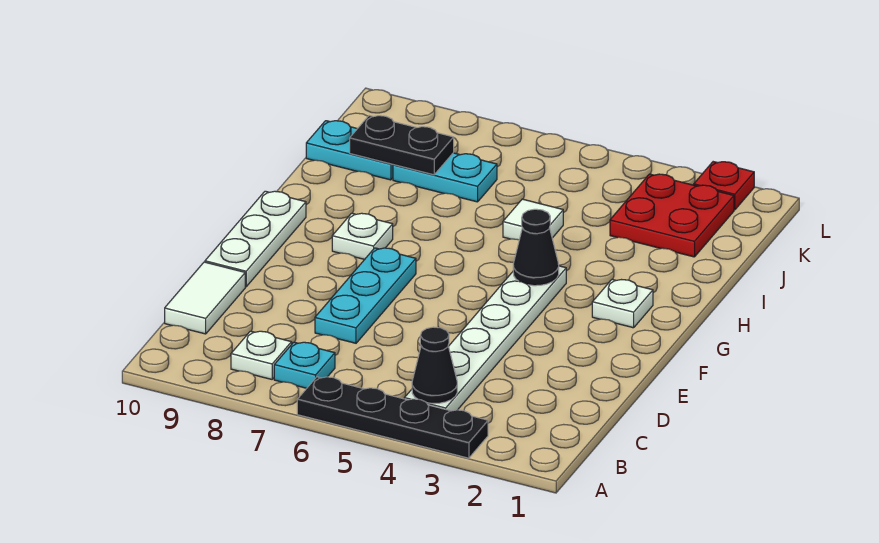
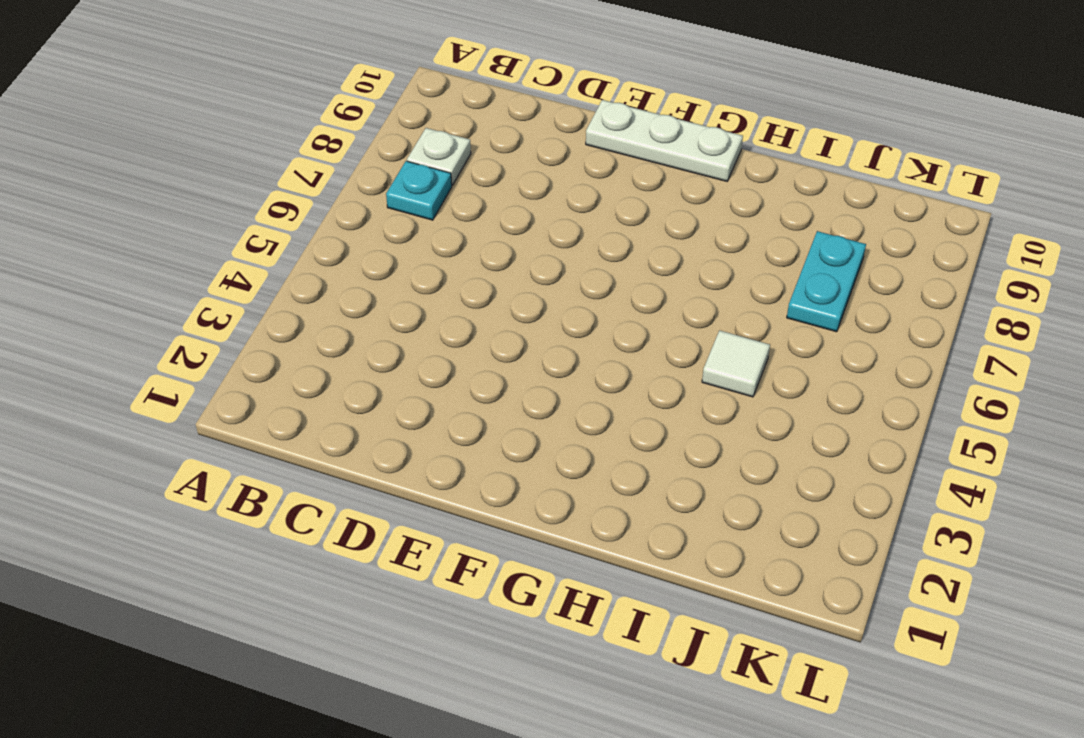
none -> black 1x4 plate [297,377,488,458]
none -> white 1x6 plate [404,266,566,411]
none -> white 1x2 tile [165,262,245,334]

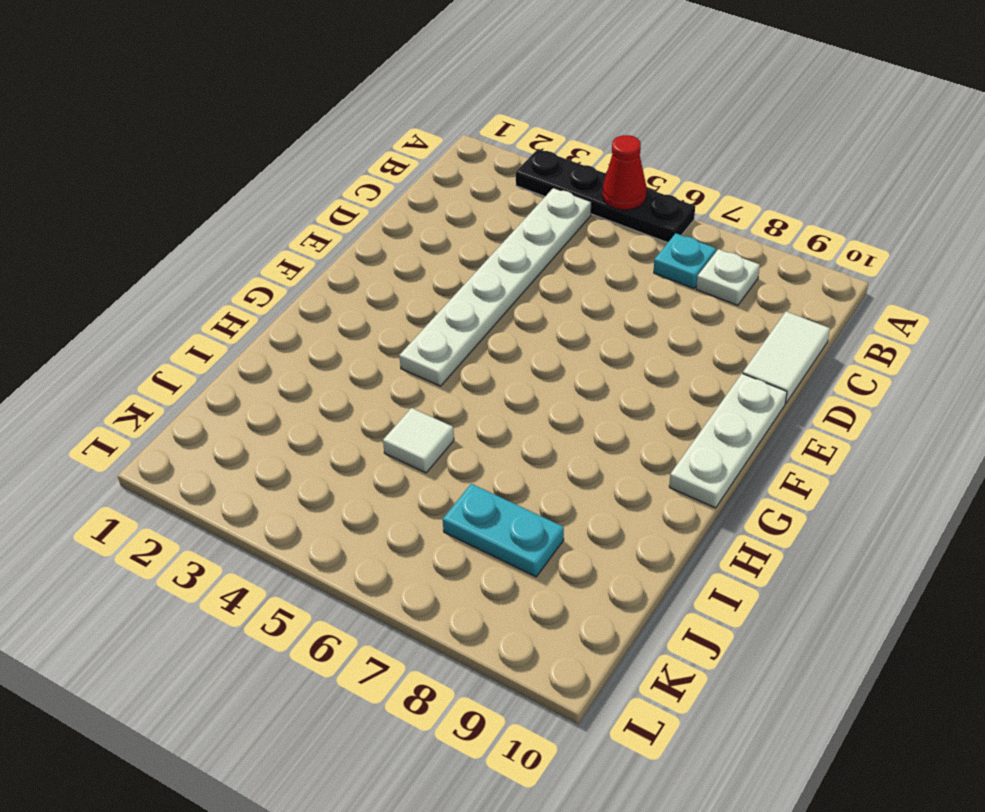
red 1x1 cone [603,135,647,210] -> none
none -> cyan 1x3 plate [315,248,416,343]
none -> white 1x1 plate [592,279,653,328]
none -> white 1x1 plate [332,213,393,259]

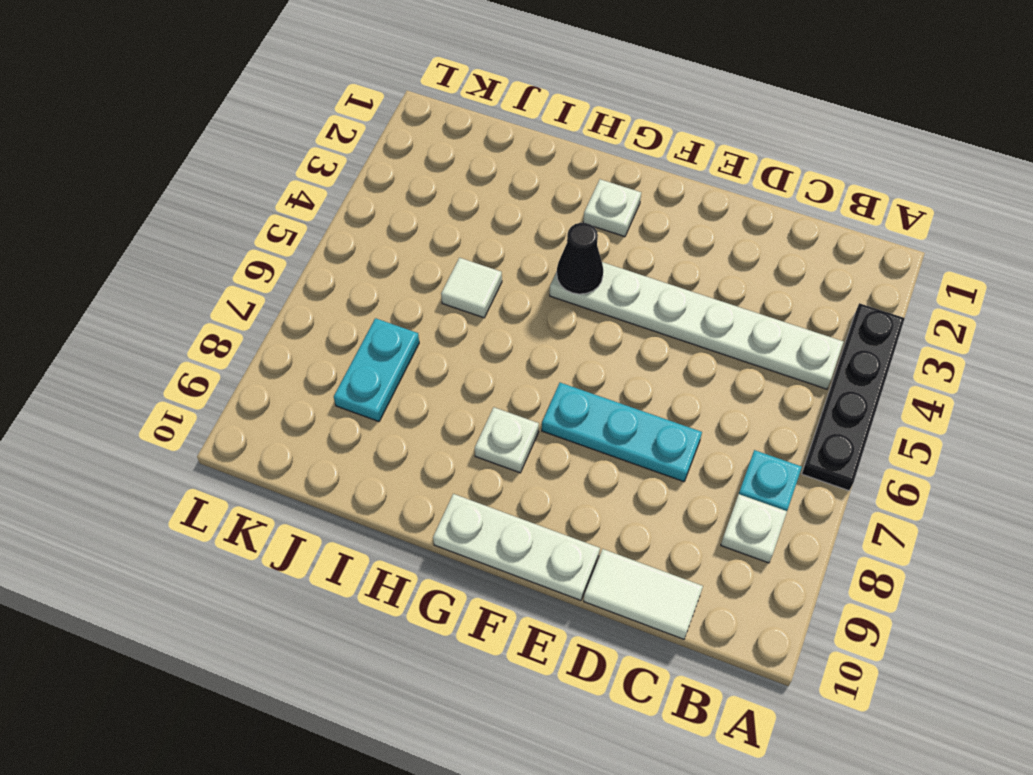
none -> red 2x2 plate [610,174,734,257]
none -> cyan 1x2 plate [306,121,393,180]
none -> red 1x1 plate [694,162,754,210]

